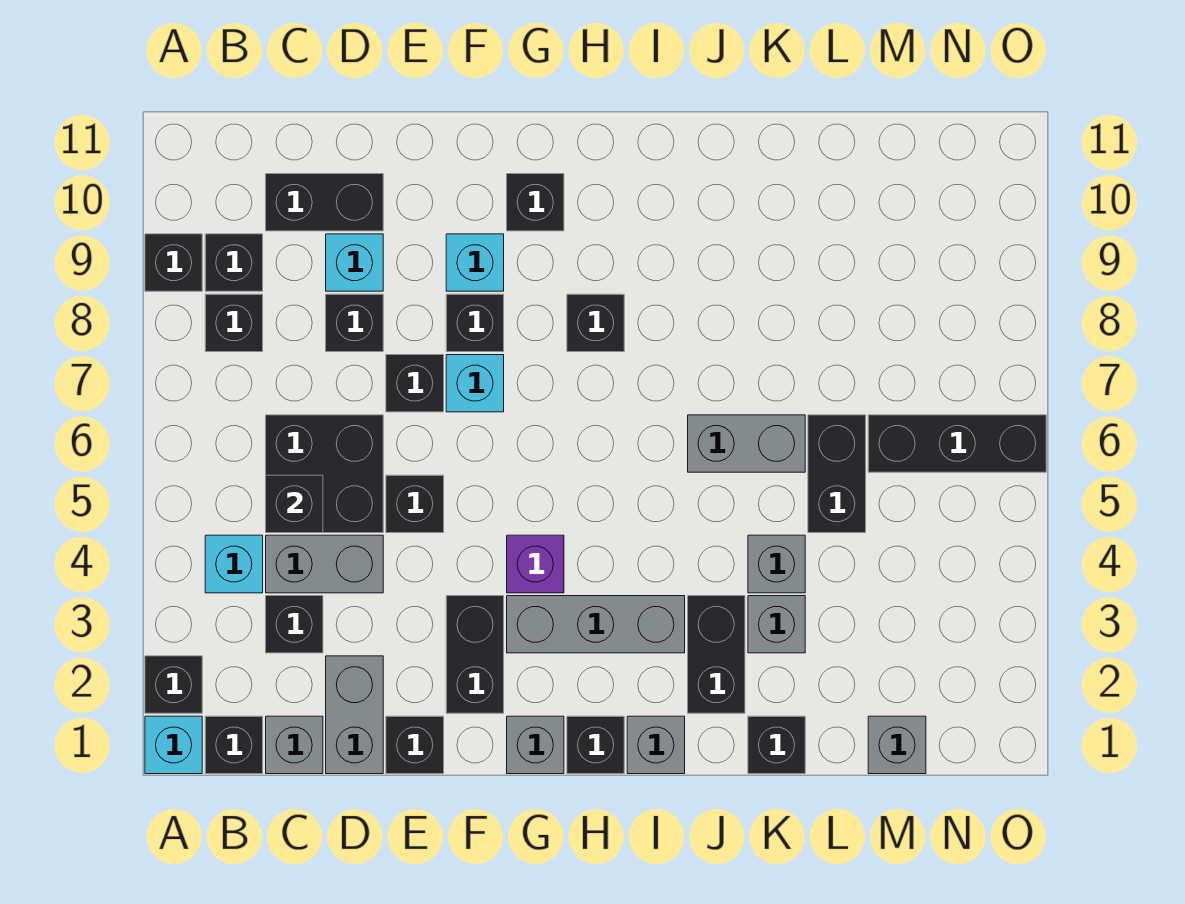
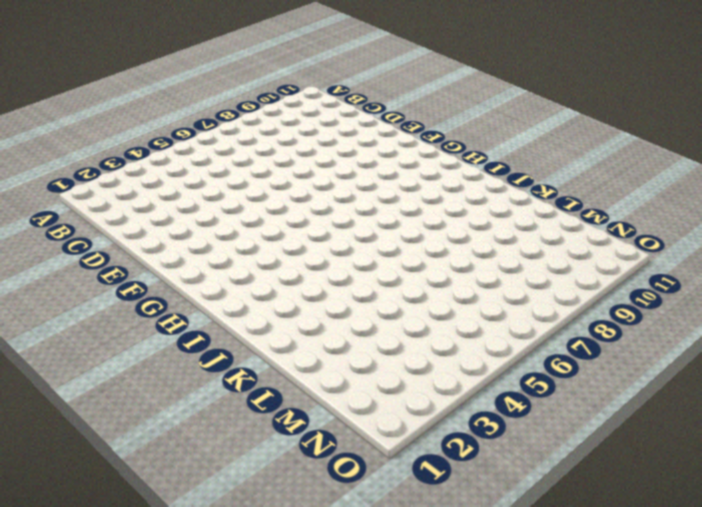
none -> cyan 1x1 brick [145,716,202,774]
none -> black 1x1 brick [145,656,202,713]
none -> black 1x1 brick [145,234,202,291]
none -> black 1x1 brick [205,716,263,774]

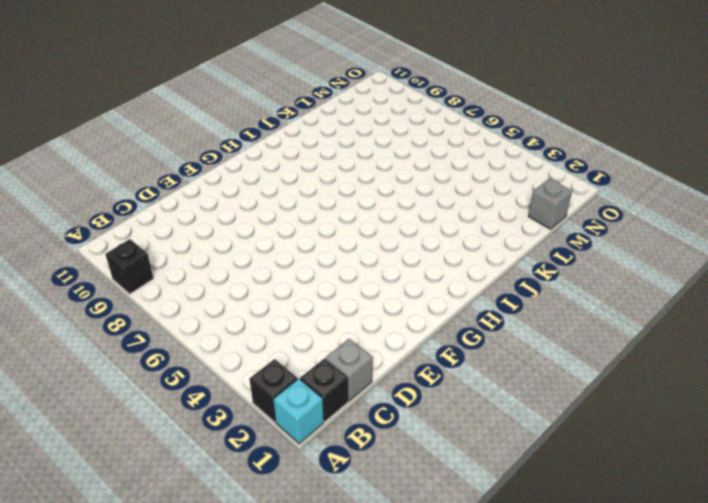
none -> cyan 1x1 brick [205,535,263,593]
none -> black 1x1 brick [205,294,263,352]
none -> black 1x1 brick [205,234,263,291]
none -> black 1x1 brick [266,596,323,653]

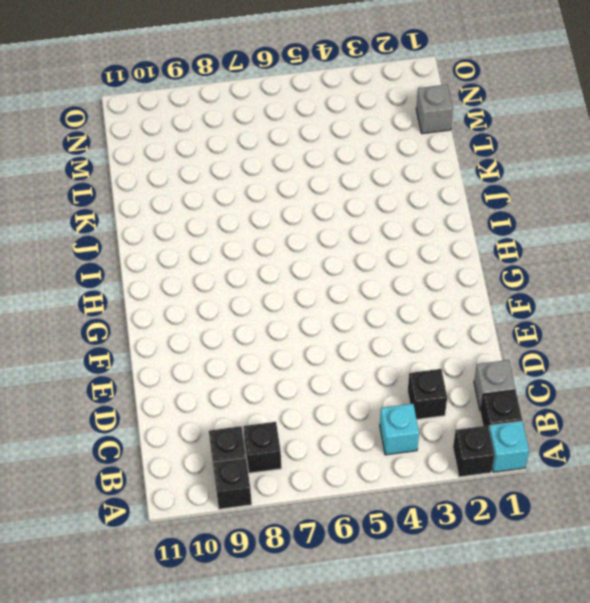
none -> grey 1x2 brick [266,535,383,593]
none -> black 2x2 brick [266,415,383,533]
none -> black 1x2 brick [266,174,383,231]
none -> grey 1x2 brick [326,656,383,774]

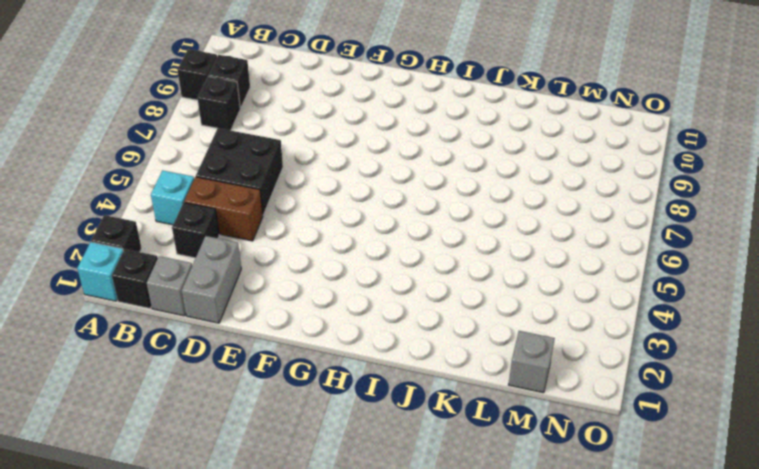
brown 1x2 brick [184,177,263,241] -> grey 1x2 brick [266,535,383,593]
none -> black 1x2 brick [266,174,383,231]
none -> black 1x1 brick [326,294,383,352]
none -> cyan 1x1 brick [326,234,383,291]
none -> black 1x1 brick [386,716,444,774]

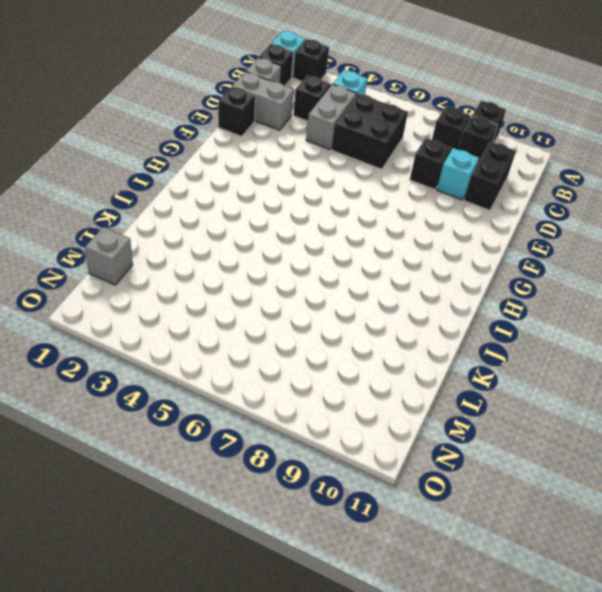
none -> black 1x1 brick [386,475,444,533]
none -> black 1x1 brick [386,355,444,412]
none -> black 1x2 brick [446,596,504,713]
none -> cyan 1x1 brick [446,355,504,412]

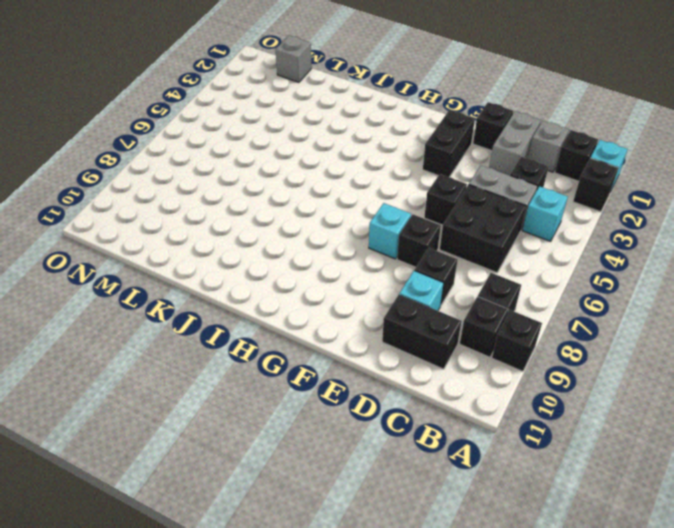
none -> black 1x1 brick [446,294,504,352]
none -> cyan 1x1 brick [446,234,504,291]
none -> grey 1x1 brick [507,716,564,774]
none -> grey 1x3 brick [507,596,685,653]

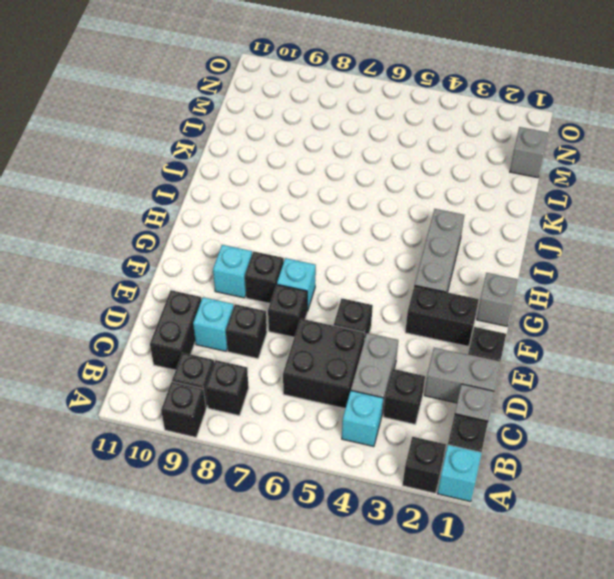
none -> purple 1x1 brick [507,535,564,593]
none -> black 1x1 brick [507,174,564,231]
none -> black 1x1 brick [567,716,624,774]
none -> black 1x1 brick [567,294,624,352]

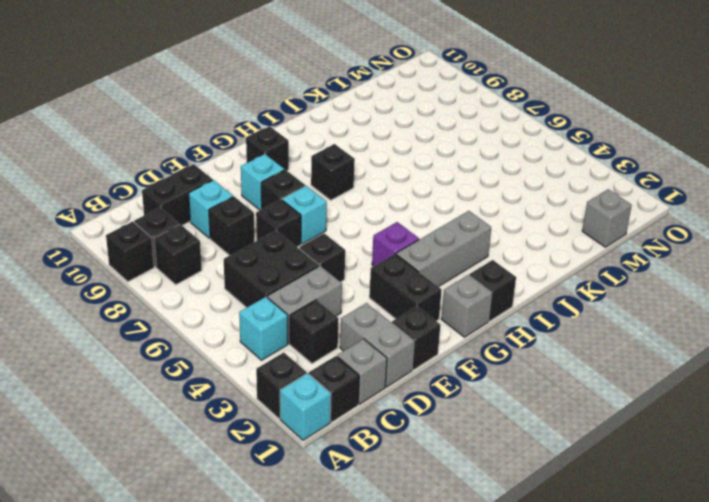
none -> grey 1x1 brick [627,716,685,774]
none -> black 1x2 brick [688,596,745,713]
none -> grey 1x2 brick [688,415,805,472]
none -> black 1x1 brick [748,716,805,774]

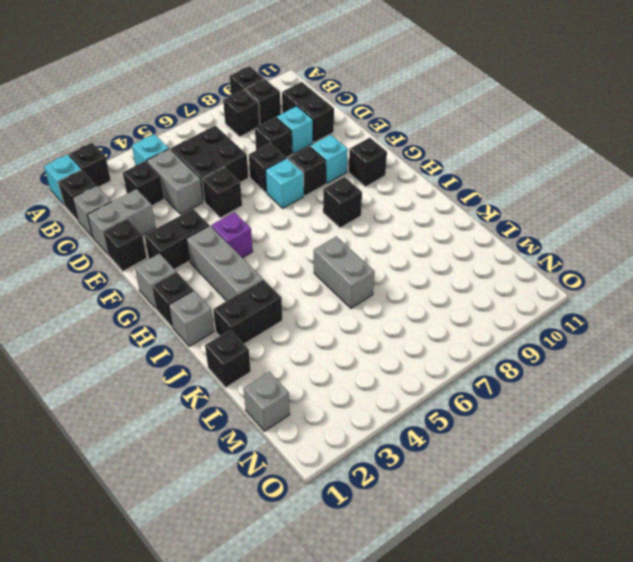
none -> grey 1x1 brick [748,596,805,653]
none -> grey 1x1 brick [748,535,805,593]
none -> black 1x2 brick [808,415,866,533]
none -> black 1x3 brick [868,415,1046,472]

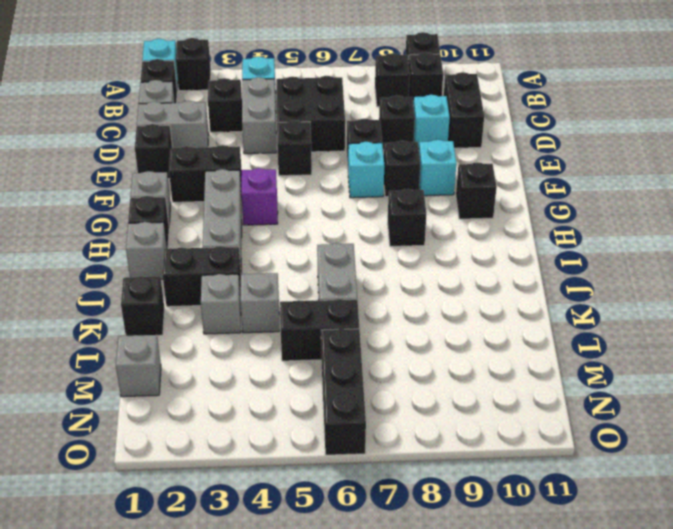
none -> black 1x1 brick [266,475,323,533]

